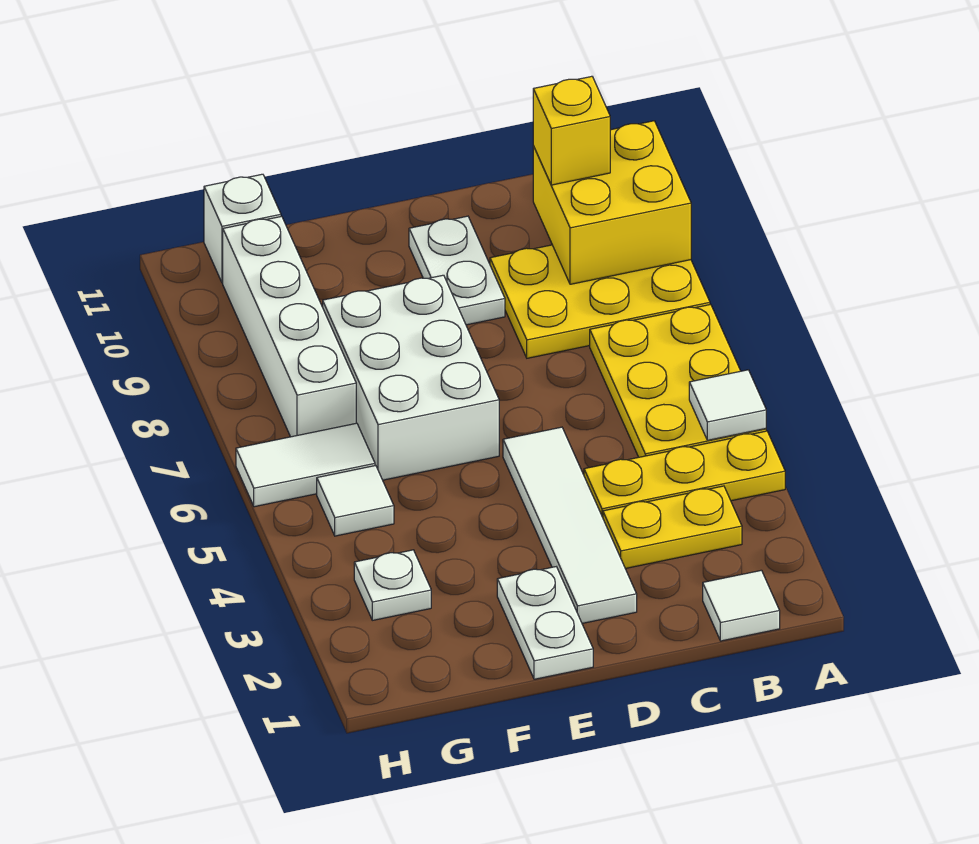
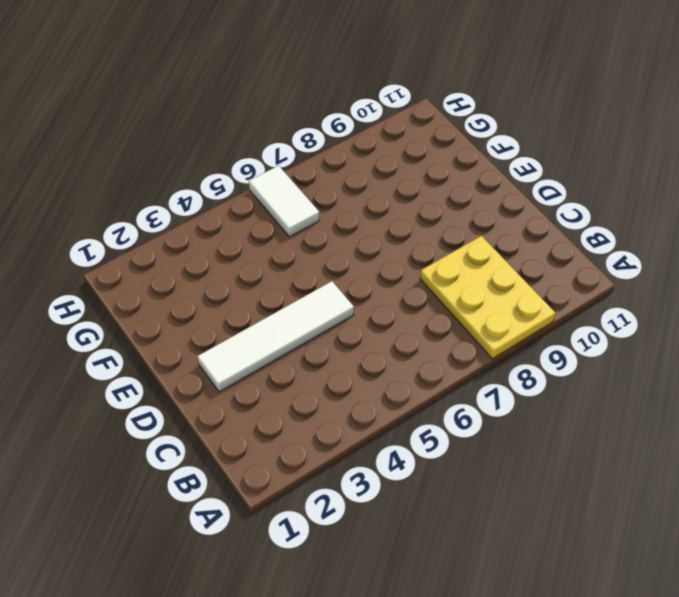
none -> yellow 1x3 plate [584,431,785,517]
none -> yellow 2x3 plate [590,304,766,457]
none -> white 1x1 tile [703,570,780,641]

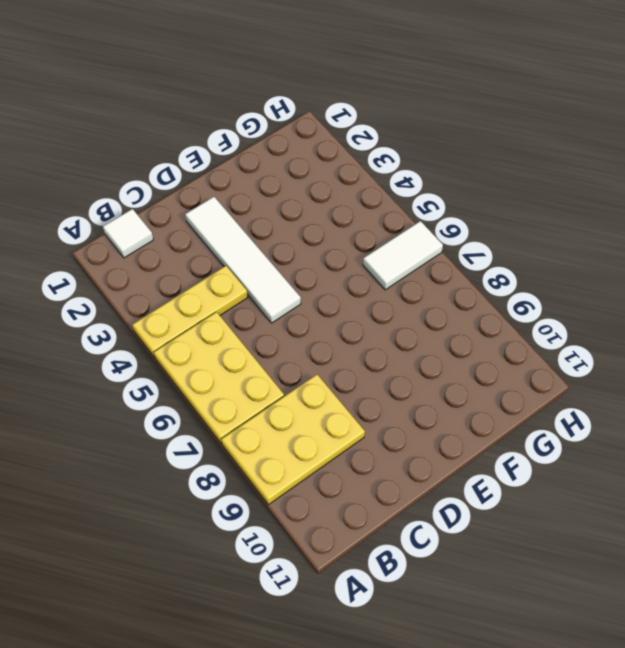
none -> yellow 1x2 plate [603,486,742,569]
none -> white 1x2 plate [409,216,505,325]
none -> white 1x2 plate [497,567,593,679]

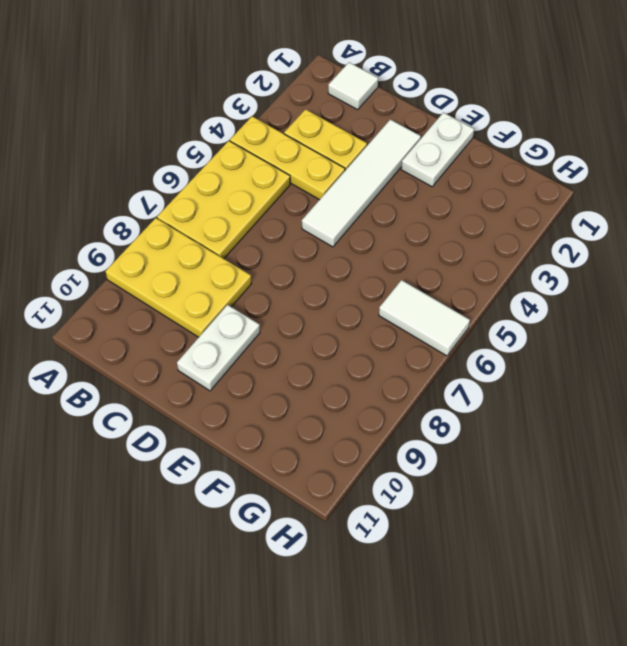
none -> white 2x3 brick [323,275,499,480]
none -> white 1x1 plate [354,550,431,620]
none -> white 1x1 tile [317,465,394,536]

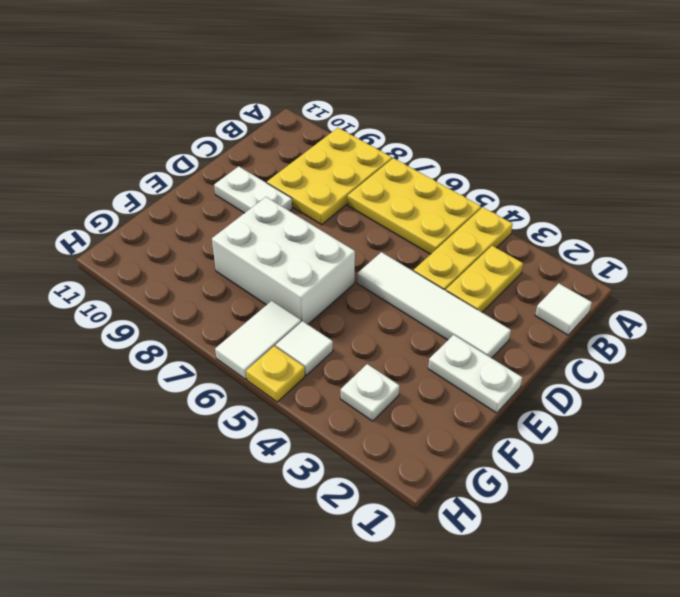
yellow 1x1 plate [246,346,305,402] -> none
none -> white 1x4 brick [223,216,356,437]
none -> white 1x1 brick [204,174,281,283]
none -> white 1x1 tile [689,370,766,440]

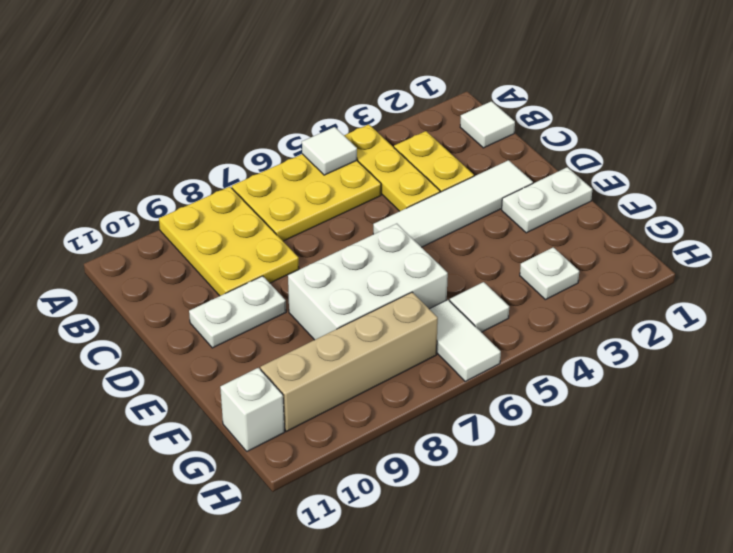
tan 1x4 brick [260,292,438,431] -> white 1x4 brick [223,216,356,437]
none -> yellow 2x2 brick [533,121,691,284]
none -> yellow 1x1 brick [533,76,610,185]

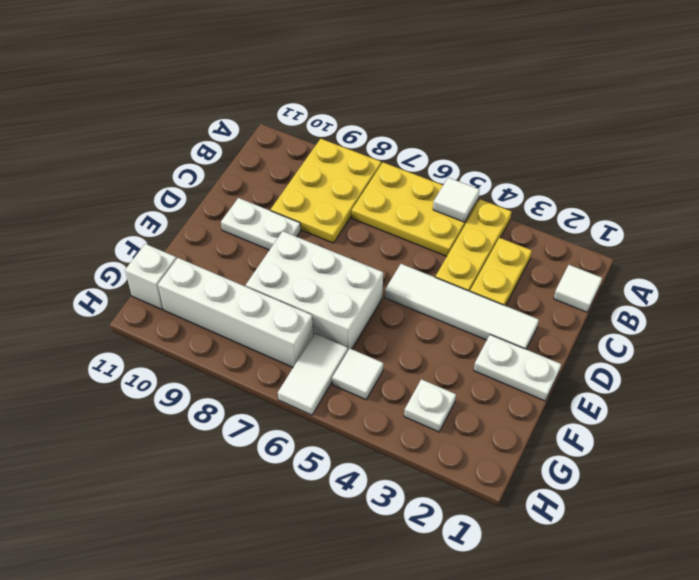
none -> yellow 2x2 brick [533,121,691,284]
none -> yellow 1x1 brick [533,76,610,185]

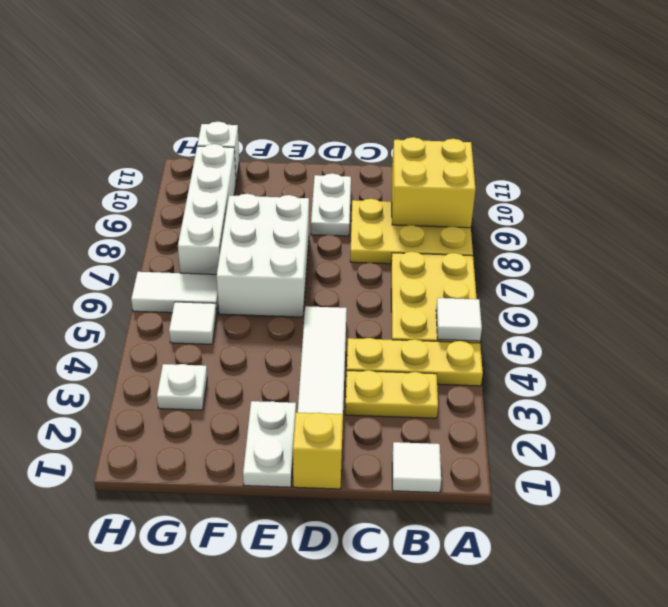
yellow 1x1 brick [293,413,343,489] -> yellow 1x1 brick moved to [533,76,610,185]

